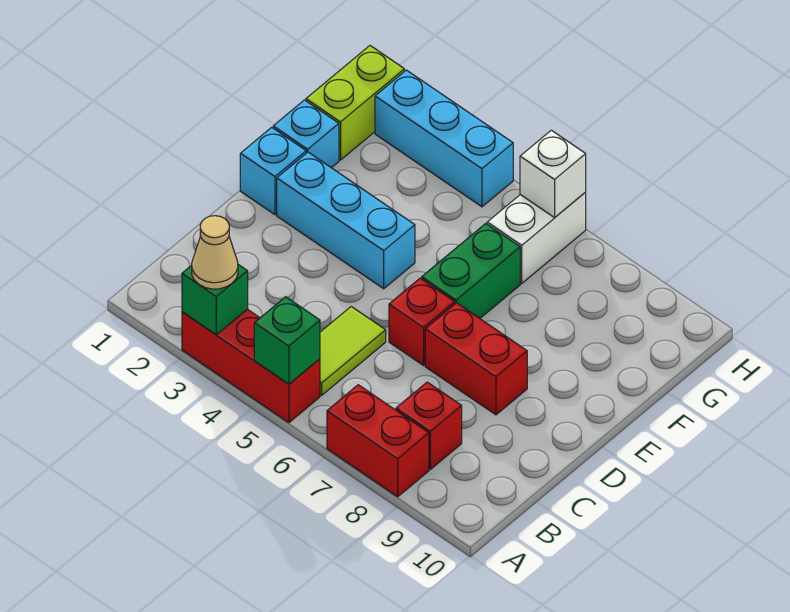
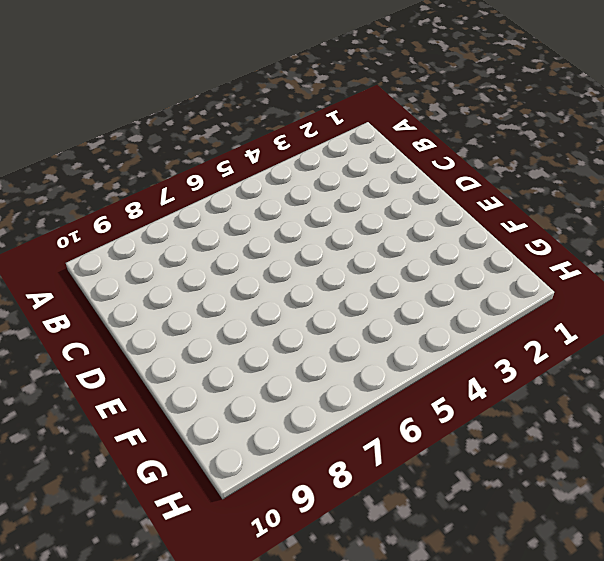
none -> red 1x3 brick [182,309,320,423]
none -> red 1x2 brick [327,385,429,497]
none -> lime 1x2 tile [320,307,386,395]

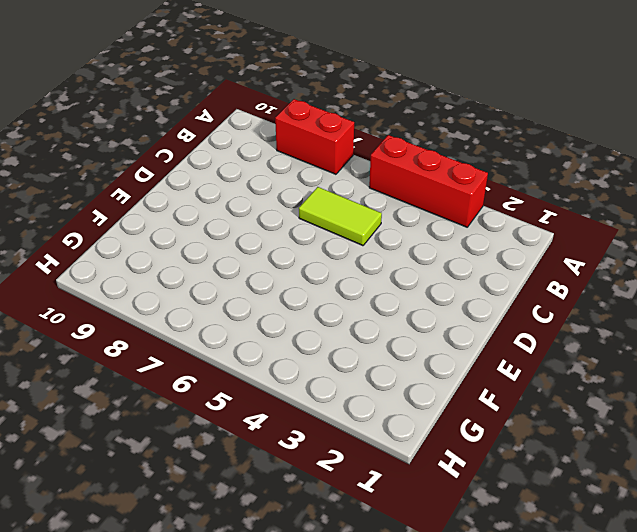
lime 1x2 tile [299,187,382,246] -> lime 1x2 tile turned to [320,307,386,395]
none -> red 1x1 brick [396,382,462,469]
none -> red 1x1 brick [389,278,455,365]
none -> red 1x2 brick [425,303,527,415]

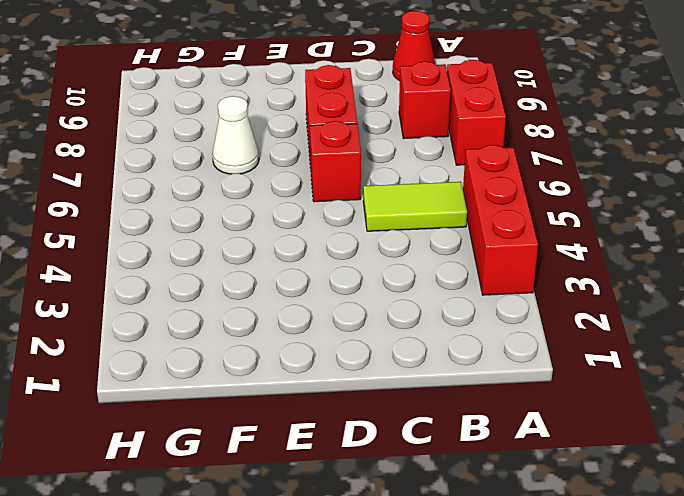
red 1x1 cone [393,11,435,81] -> none
white 1x1 cone [212,96,259,174] -> none
none -> cyan 1x1 brick [240,127,306,215]
none -> cyan 1x3 brick [277,152,415,289]
none -> green 1x2 brick [422,224,520,318]

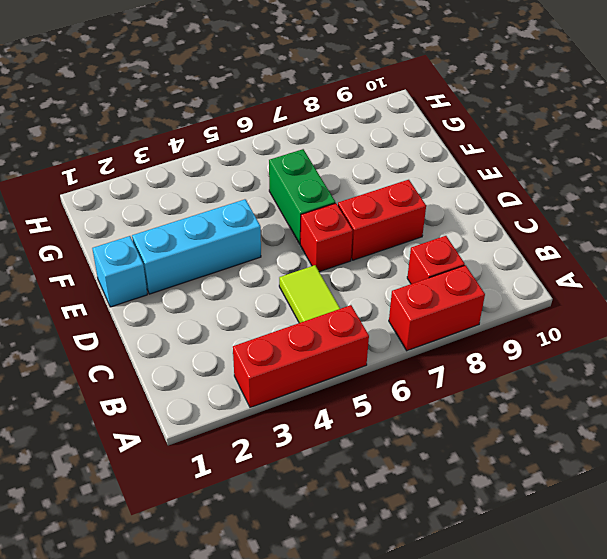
none -> cyan 1x1 brick [273,100,339,168]
none -> lime 1x2 brick [306,46,404,160]
none -> white 1x2 brick [487,192,586,283]

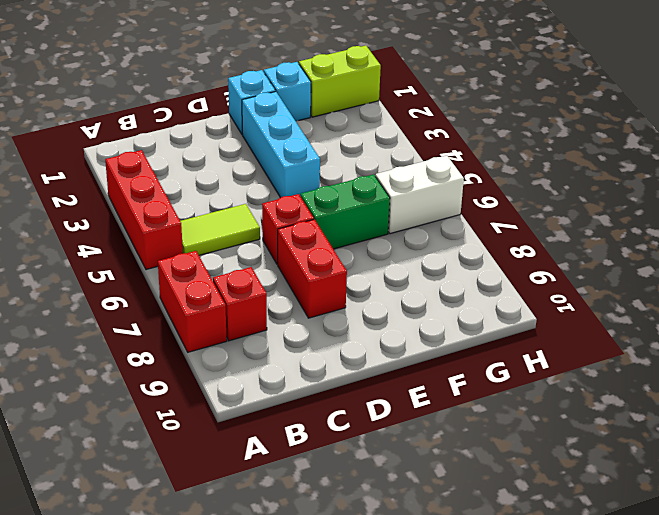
none -> cyan 1x3 brick [375,70,513,207]
none -> green 1x1 brick [182,265,248,335]
none -> green 1x1 brick [254,297,320,384]

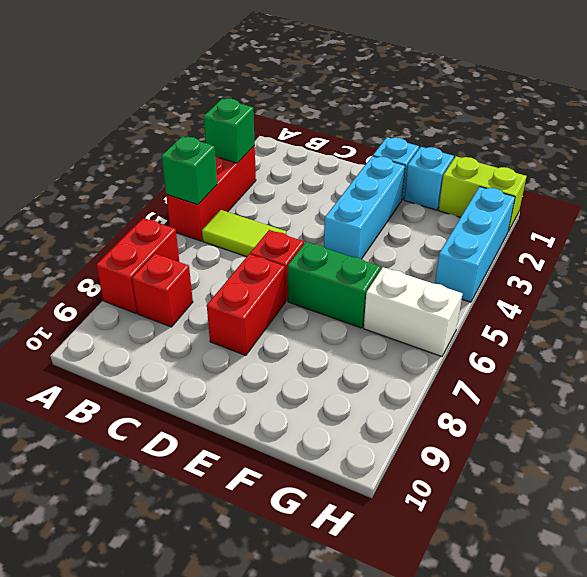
none -> white 1x1 brick [520,130,586,218]
none -> tan 1x1 cone [192,216,238,289]

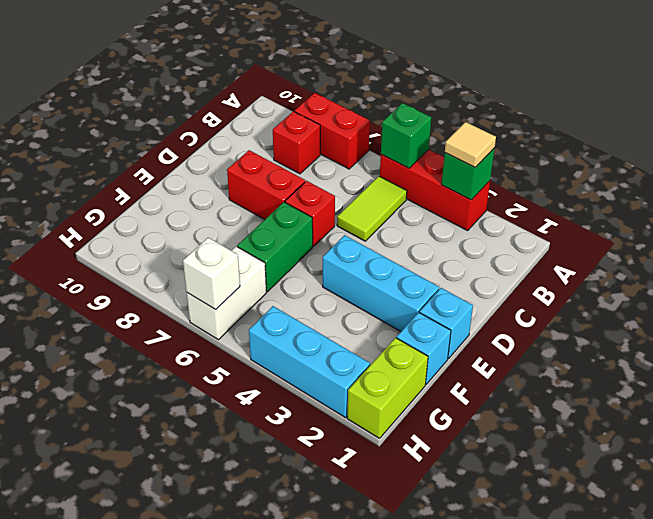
tan 1x1 tile [445,122,496,167] -> tan 1x1 cone [192,216,238,289]

